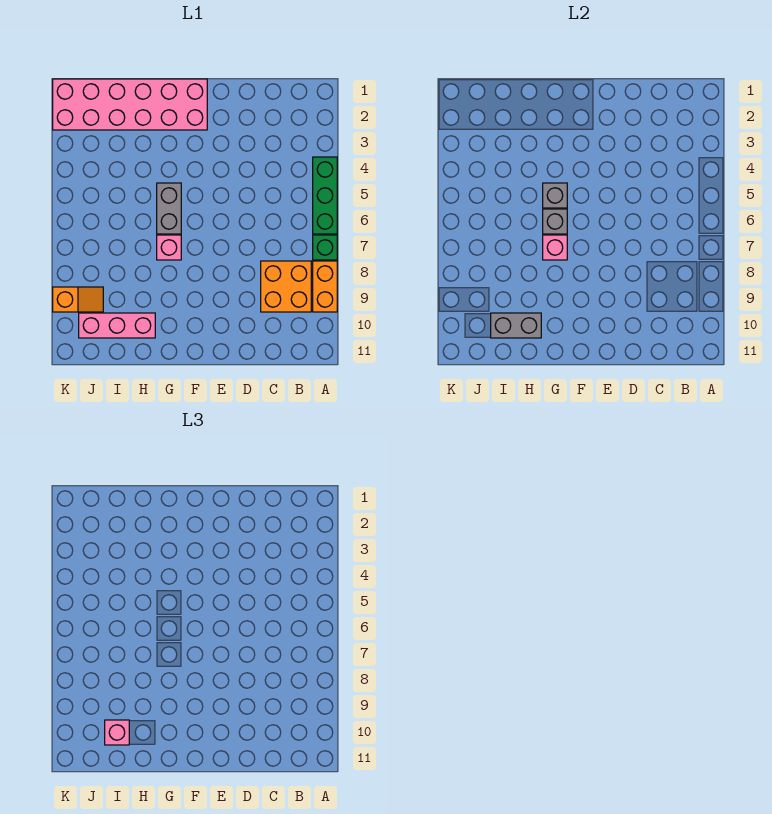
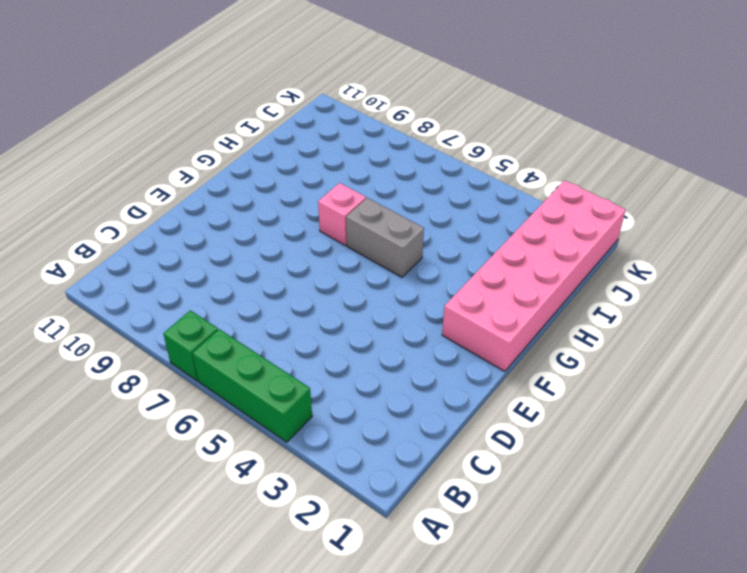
none -> orange 1x2 brick [313,261,337,312]
none -> orange 2x2 brick [261,261,311,312]
none -> pink 1x3 brick [79,313,155,338]

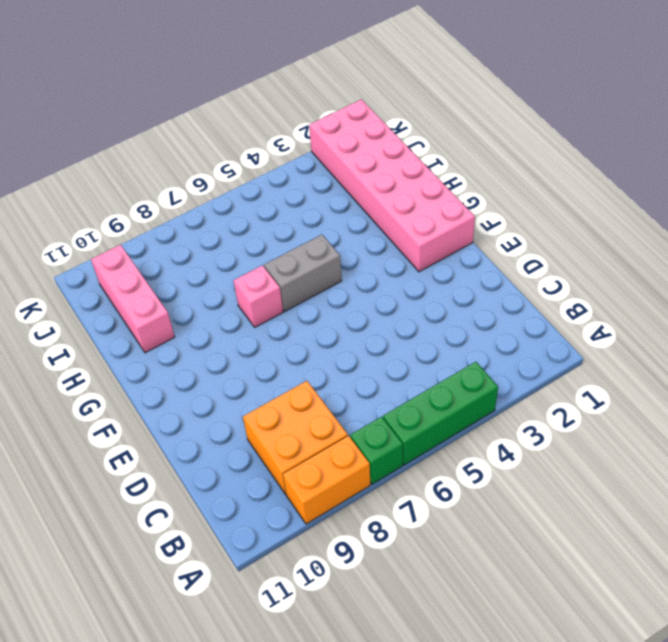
none -> orange 1x2 slope [53,287,103,312]
none -> grey 1x1 brick [543,183,567,208]
none -> grey 1x1 brick [543,209,567,234]

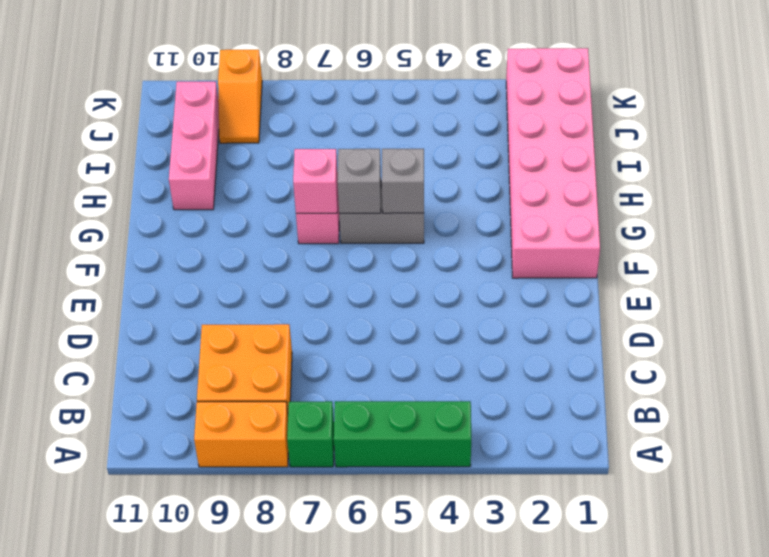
none -> grey 1x2 brick [491,313,541,338]
none -> pink 1x1 brick [105,720,129,745]

